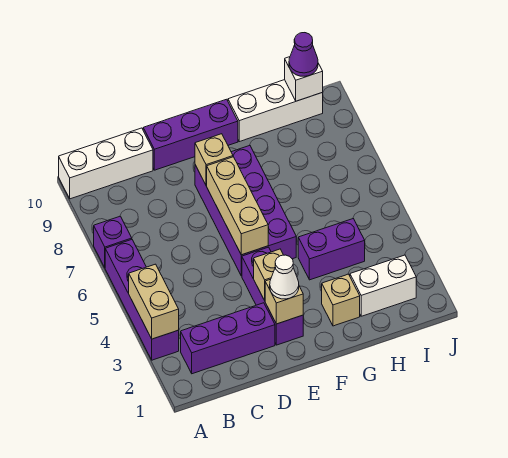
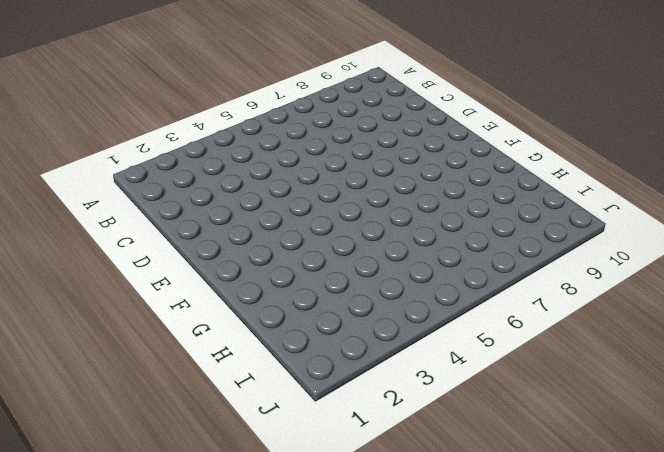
none -> purple 1x4 brick [105,240,179,360]
none -> purple 1x1 brick [94,216,132,267]
none -> white 1x3 brick [59,128,153,199]

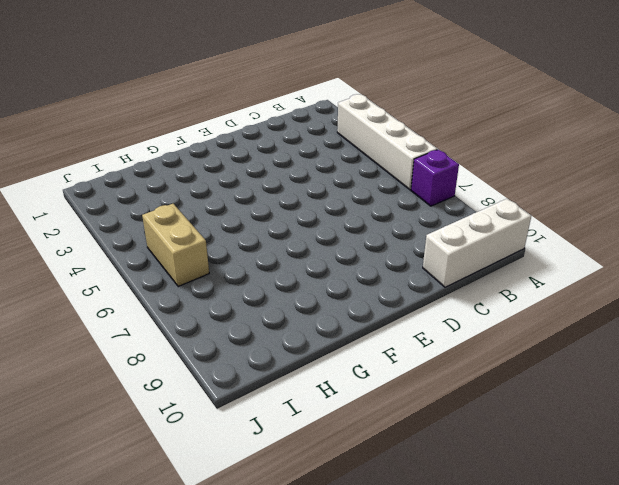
white 1x4 brick [337,94,437,190] -> purple 1x4 brick [105,240,179,360]
tan 1x2 brick [142,204,209,286] -> tan 1x2 brick moved to [129,264,179,339]
none -> purple 1x3 brick [181,303,275,374]
none -> purple 1x3 brick [143,99,238,170]
none -> purple 1x3 brick [242,247,303,345]

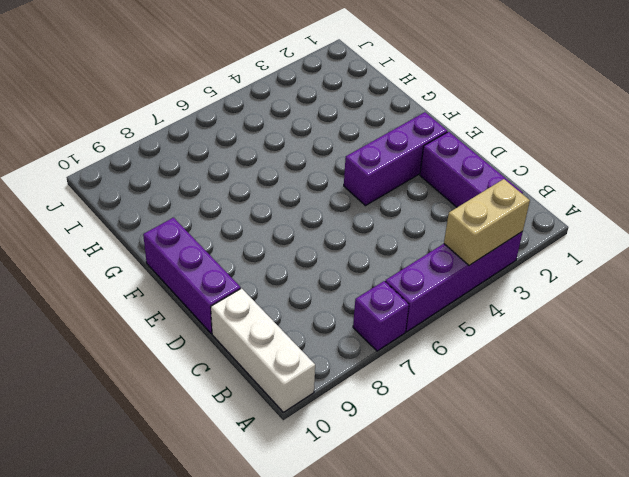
none -> purple 2x4 brick [195,146,296,276]
none -> tan 1x1 brick [322,274,360,326]
none -> purple 1x2 brick [298,219,365,280]

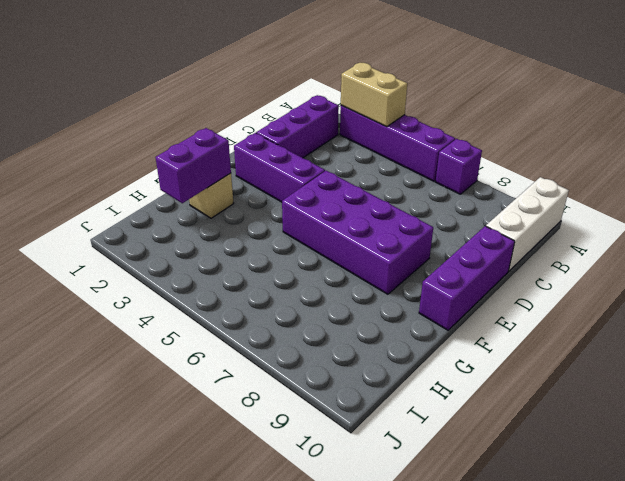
purple 1x2 brick [156,128,231,203] -> purple 1x2 brick moved to [298,219,365,280]
none -> white 1x3 brick [228,80,323,142]
none -> white 1x2 brick [350,255,416,316]
none -> tan 1x1 brick [265,279,303,324]

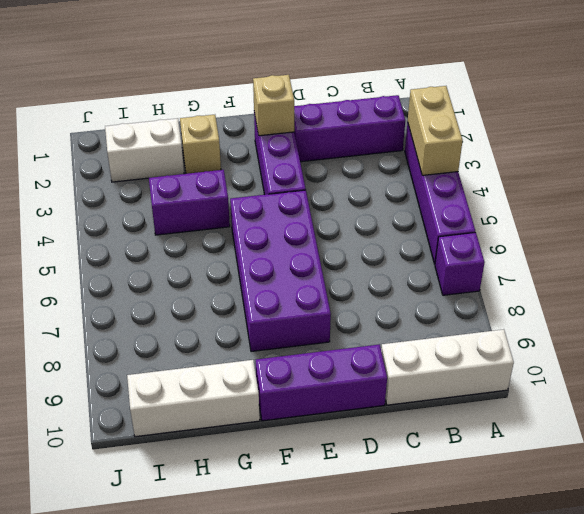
none -> tan 1x1 brick [254,249,283,300]
none -> tan 1x3 brick [207,157,268,255]
none -> tan 1x1 brick [195,134,233,186]

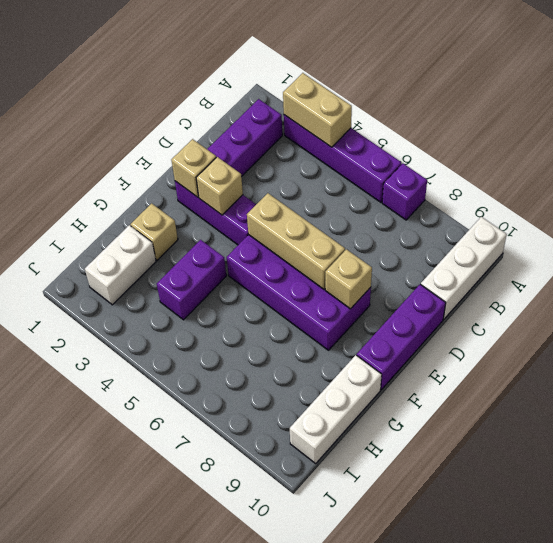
none -> white 1x1 brick [285,57,323,101]
none -> white 1x1 cone [270,255,299,299]
none -> purple 1x1 cone [289,33,318,76]

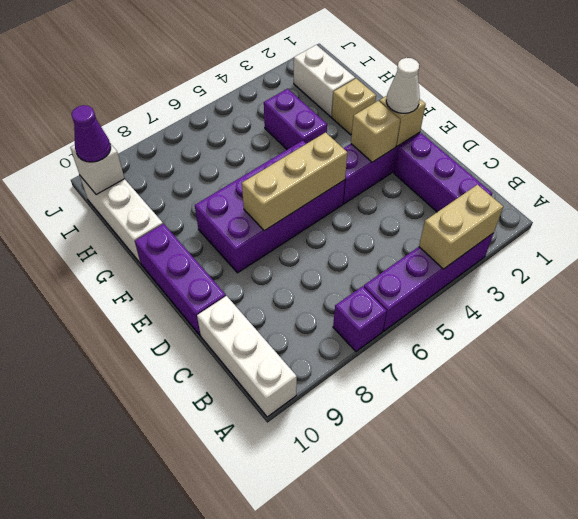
none -> tan 1x1 brick [195,134,233,186]

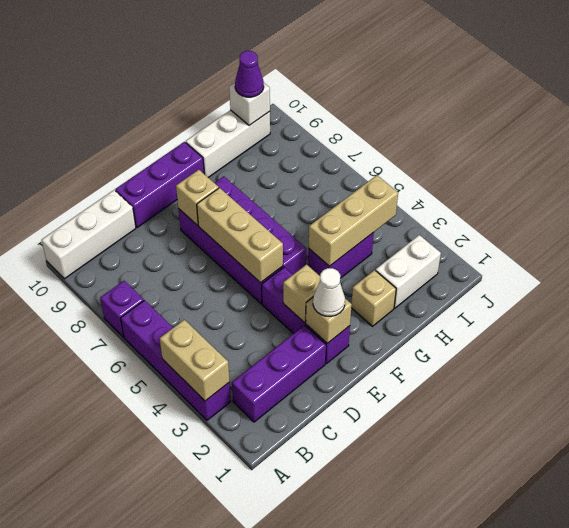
tan 1x3 brick [309,175,398,266] -> none

